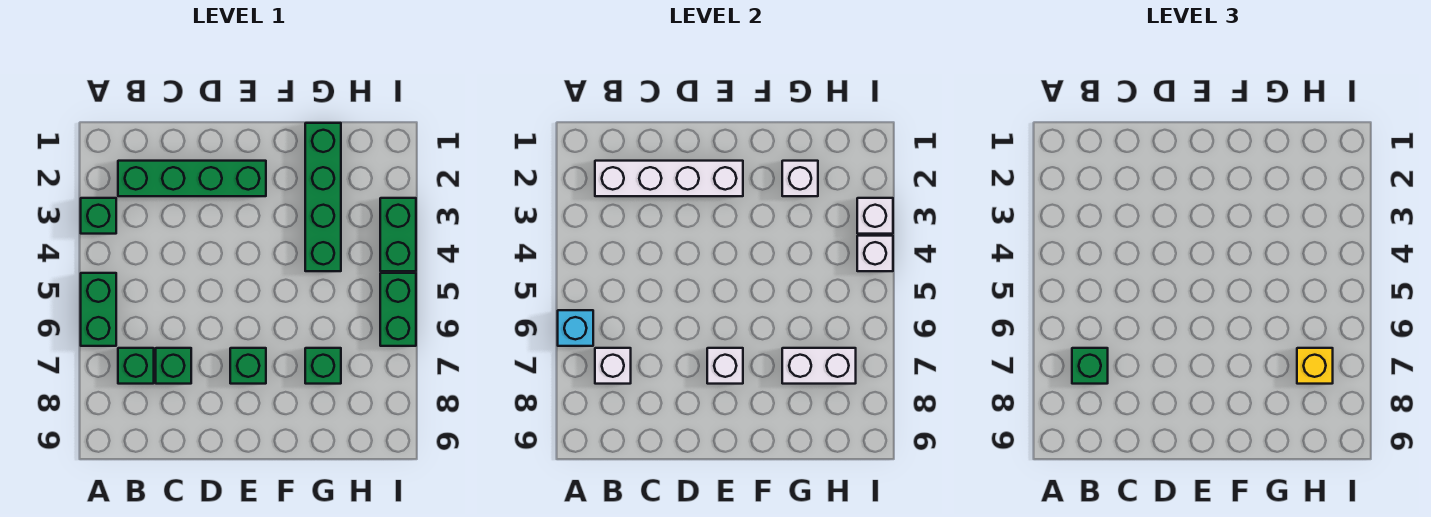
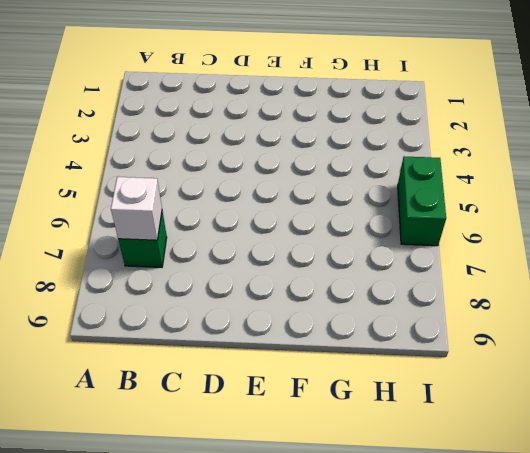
none -> green 1x1 brick [81,198,116,234]
none -> green 1x2 brick [81,273,116,346]
none -> green 1x4 brick [118,161,266,196]

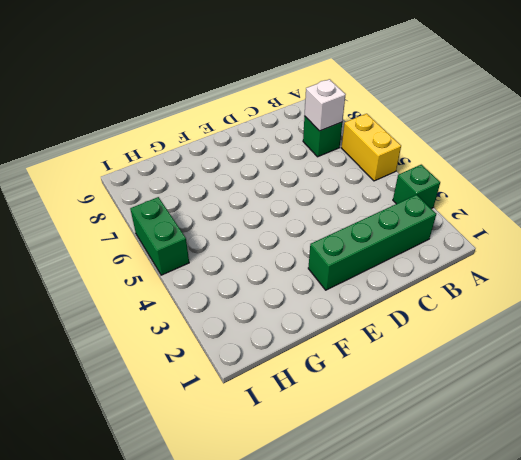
yellow 1x2 brick [342,114,401,181] -> green 1x2 brick [81,273,116,346]
none -> green 1x1 brick [156,348,191,384]
none -> green 1x1 brick [230,348,266,384]
none -> green 1x4 brick [305,123,341,271]

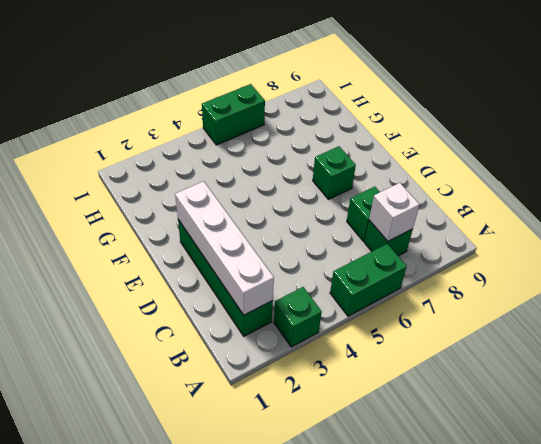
none -> green 1x4 brick [305,123,341,271]
none -> green 1x1 brick [305,348,341,384]
none -> green 1x2 brick [380,198,416,271]

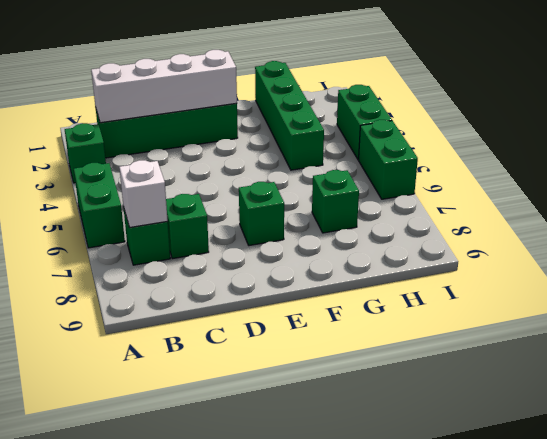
none -> cyan 1x1 brick [558,310,593,346]
none -> white 1x1 brick [707,348,743,384]
none -> white 1x1 brick [782,161,818,196]

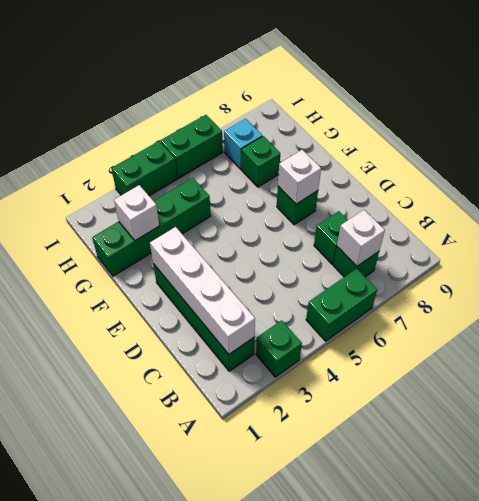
cyan 1x1 brick [224,119,262,169] -> cyan 1x1 brick moved to [558,310,593,346]
none -> white 1x2 brick [782,348,856,384]
none -> white 1x1 brick [857,198,893,234]
none -> white 1x1 brick [857,236,893,271]

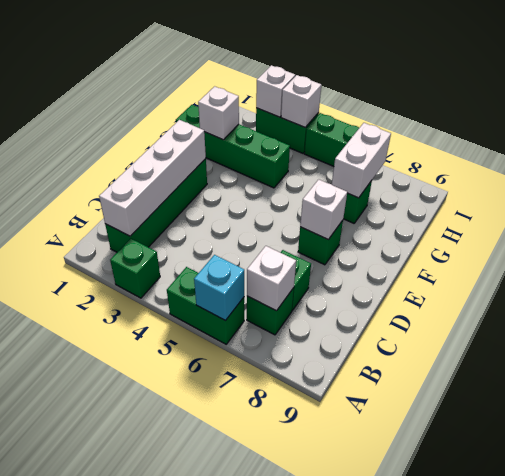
none -> green 1x1 brick [1072,348,1108,384]
none -> yellow 1x1 brick [1297,348,1333,384]

